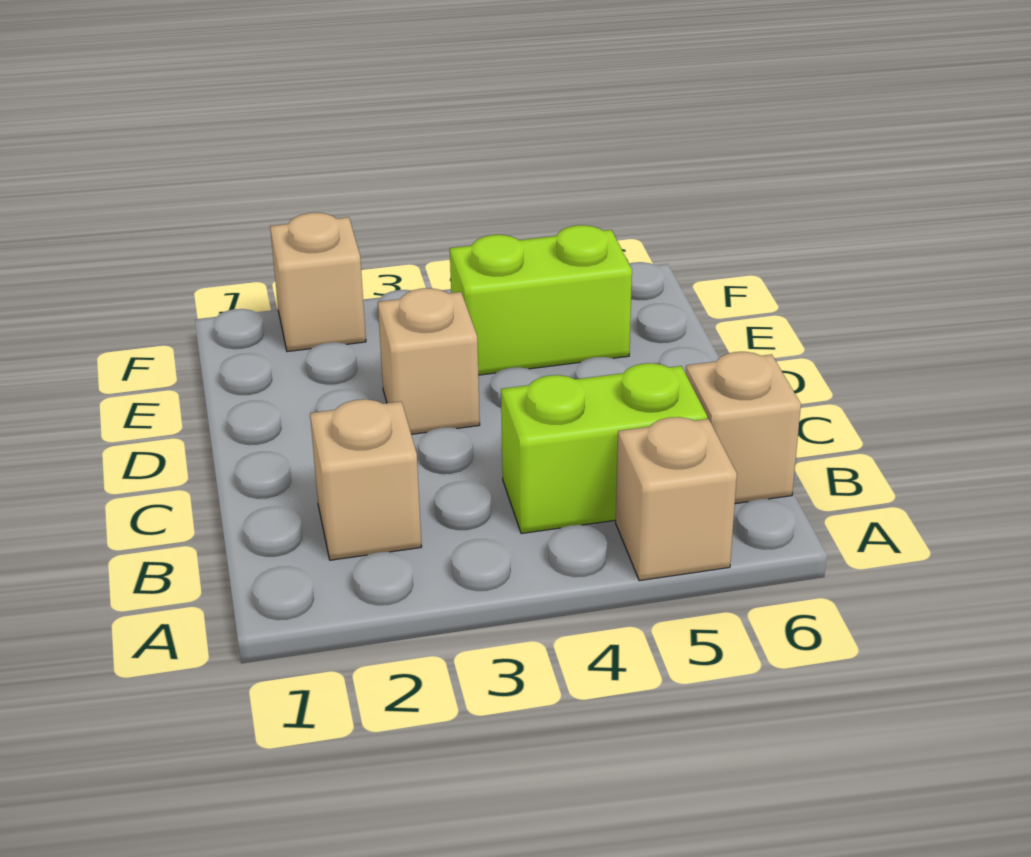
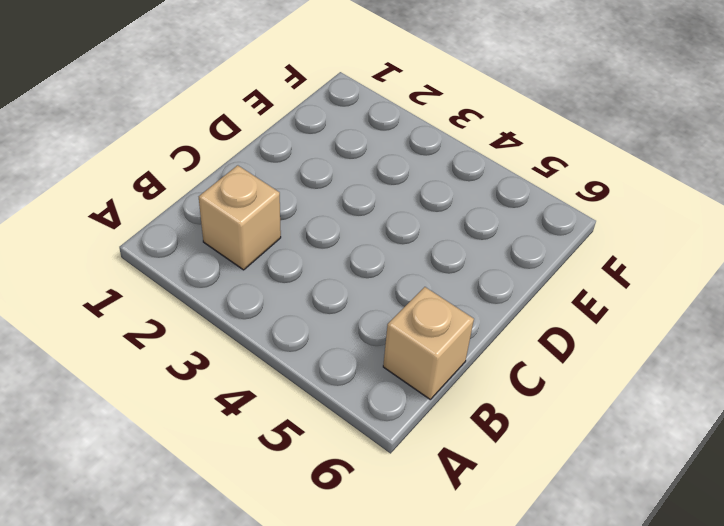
none -> tan 1x1 brick [616,417,737,581]
none -> lime 1x2 brick [501,363,707,533]

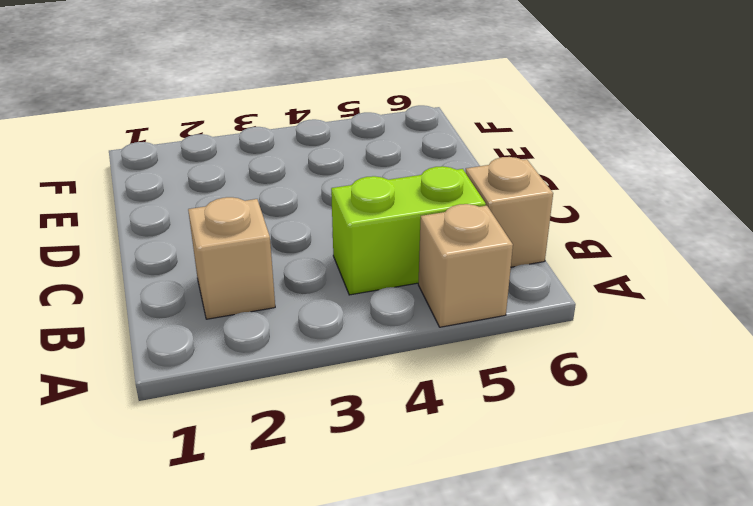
none -> tan 1x1 brick [378,288,480,434]
none -> lime 1x2 brick [450,225,632,375]

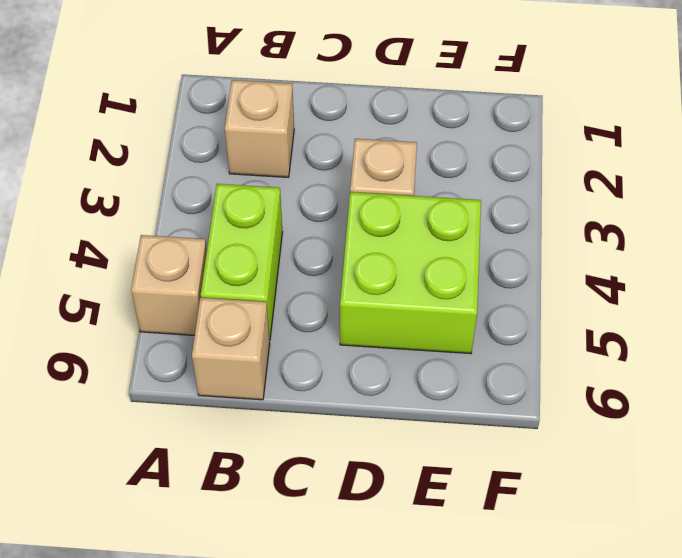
lime 2x2 brick [340,192,481,354] -> lime 1x2 brick [450,225,632,375]
none -> tan 1x1 brick [270,213,366,352]

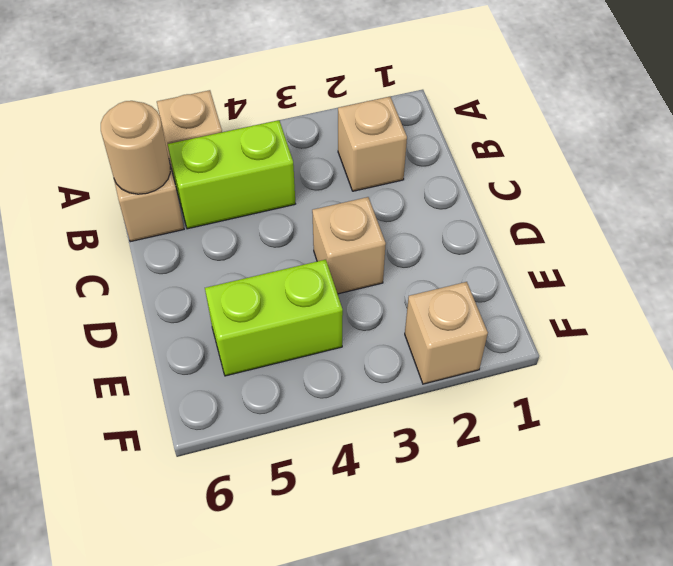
tan 1x1 round brick [101,101,170,194] -> none

